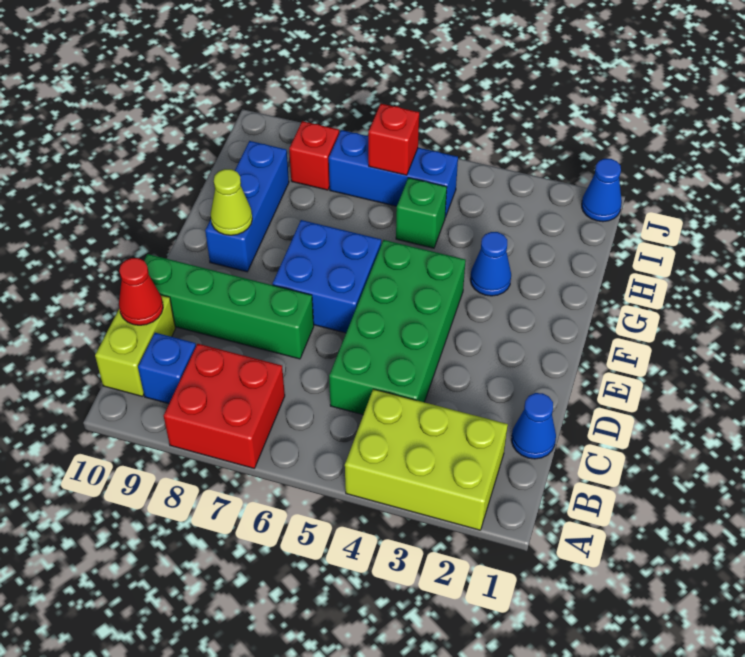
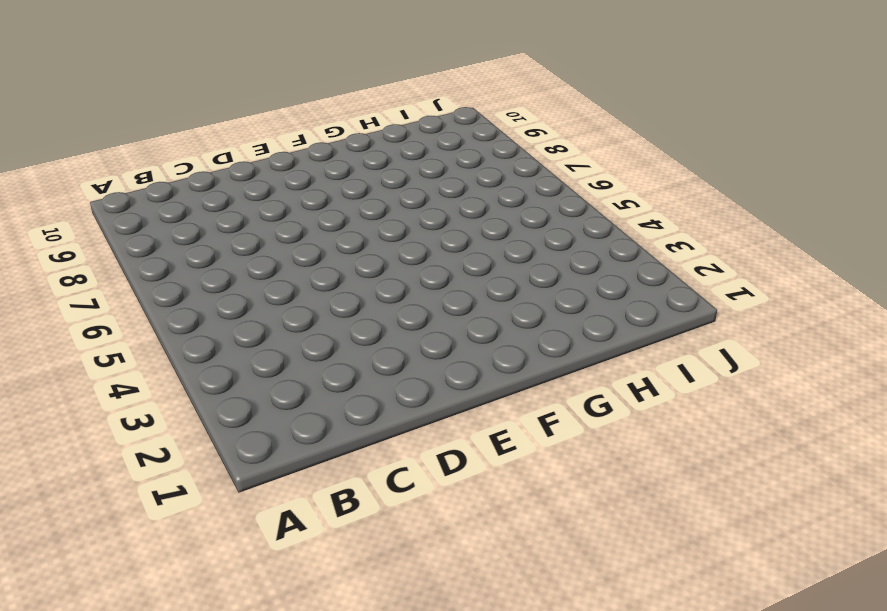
none -> lime 2x3 brick [345,389,508,530]
none -> red 2x2 brick [164,344,285,468]
none -> blue 1x1 brick [138,333,196,404]

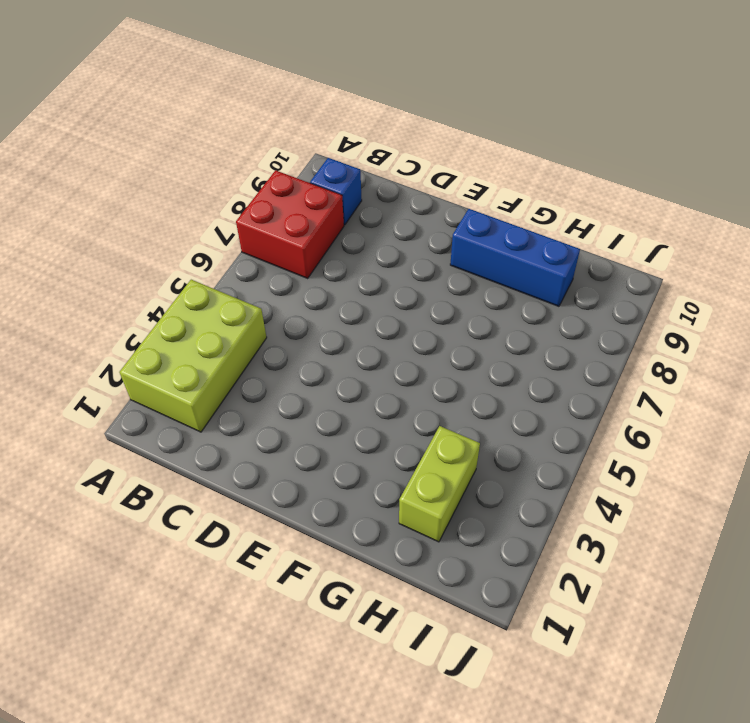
lime 1x2 brick [399,426,480,542] -> lime 1x2 brick turned to [95,295,176,397]
none -> blue 1x1 cone [511,393,556,459]
none -> green 2x4 brick [329,240,466,415]
none -> green 1x4 brick [144,254,314,359]

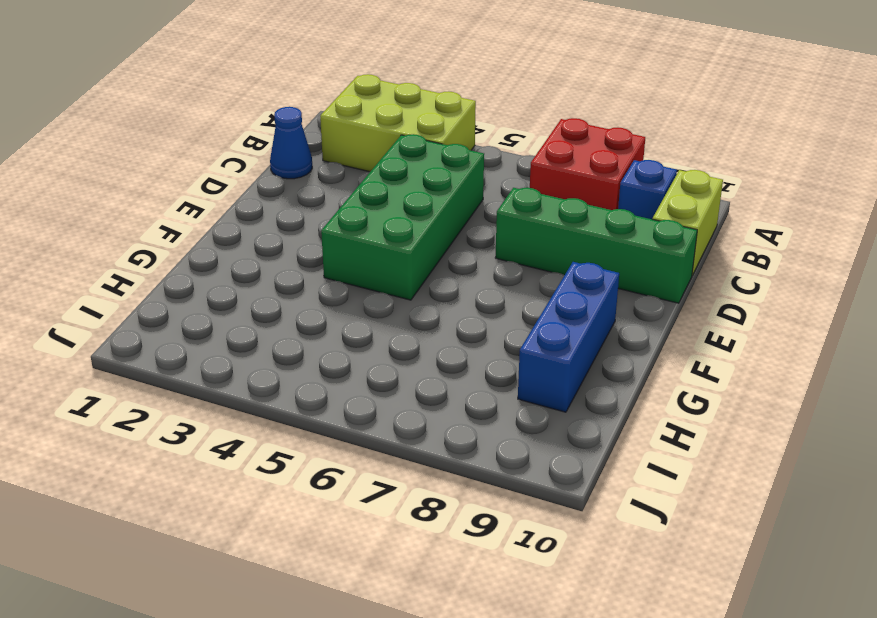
none -> blue 2x2 brick [273,220,381,333]
none -> blue 1x1 cone [470,232,511,296]
none -> green 1x1 brick [396,178,447,248]

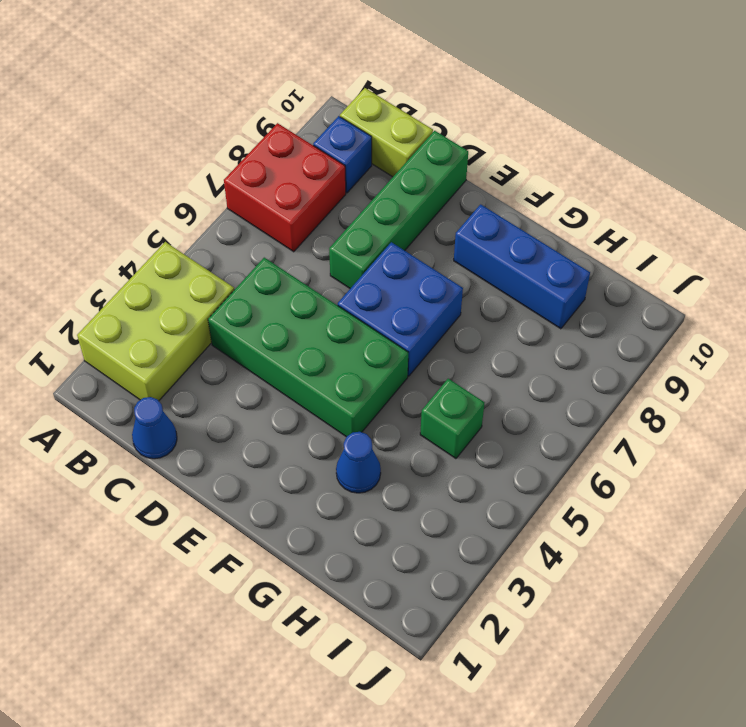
none -> blue 1x3 brick [329,130,458,217]
none -> red 1x1 brick [289,121,339,190]
none -> blue 1x1 cone [582,159,622,222]

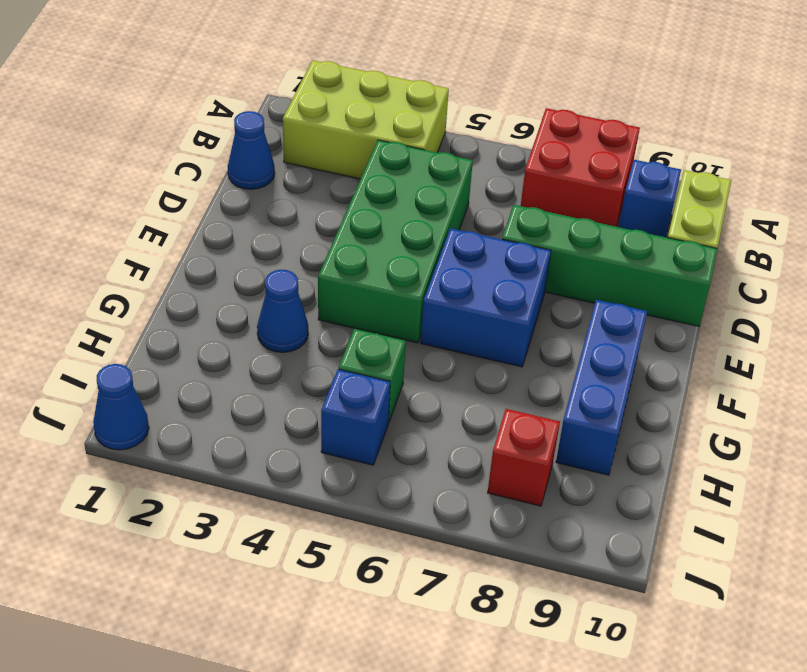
blue 1x1 brick [321,369,390,465] -> blue 1x3 brick [329,130,458,217]
none -> red 1x1 cone [119,258,163,325]
none -> lime 1x1 cone [211,169,252,235]
none -> red 1x1 brick [368,104,419,175]

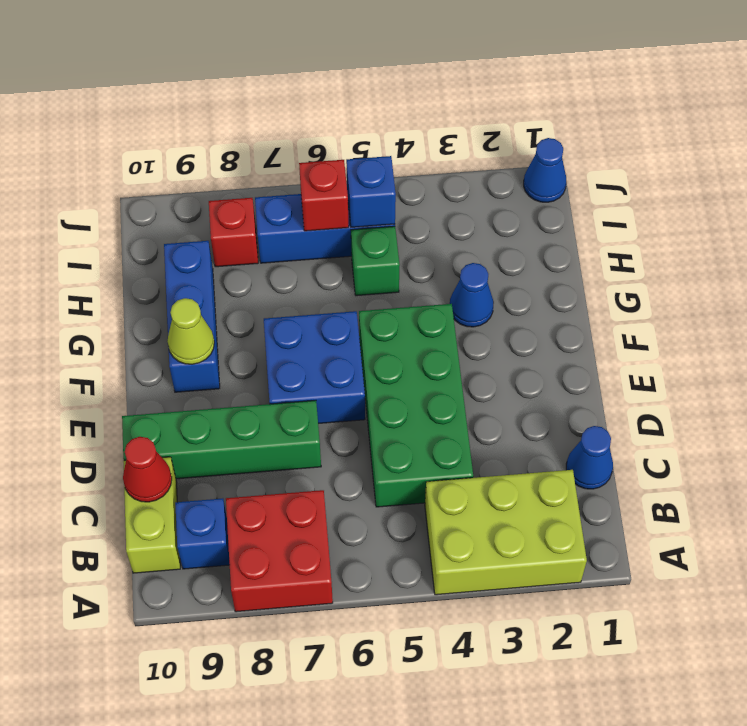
blue 1x1 brick [346,156,396,227] -> none

